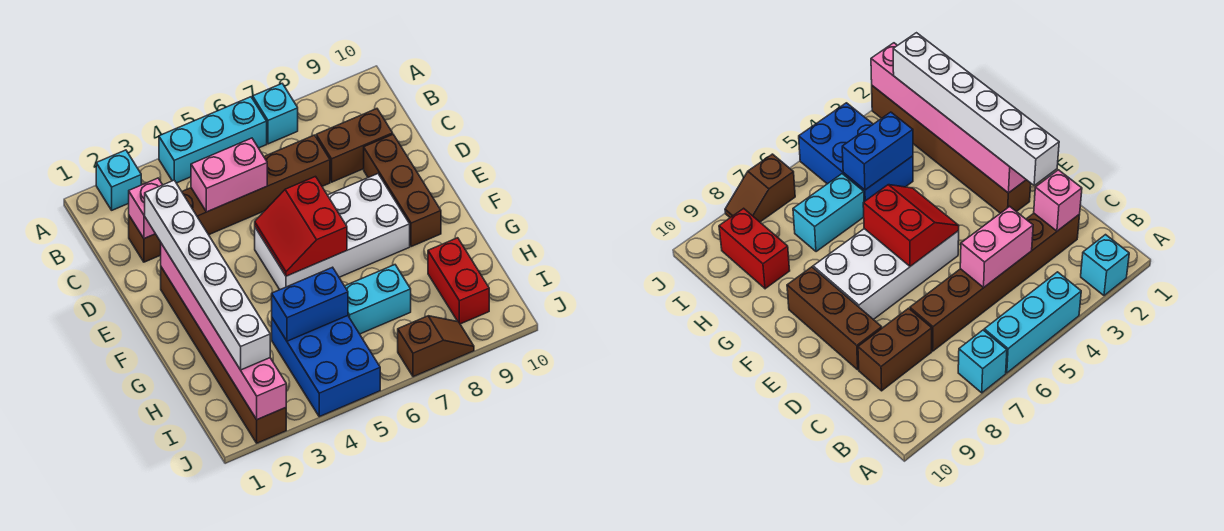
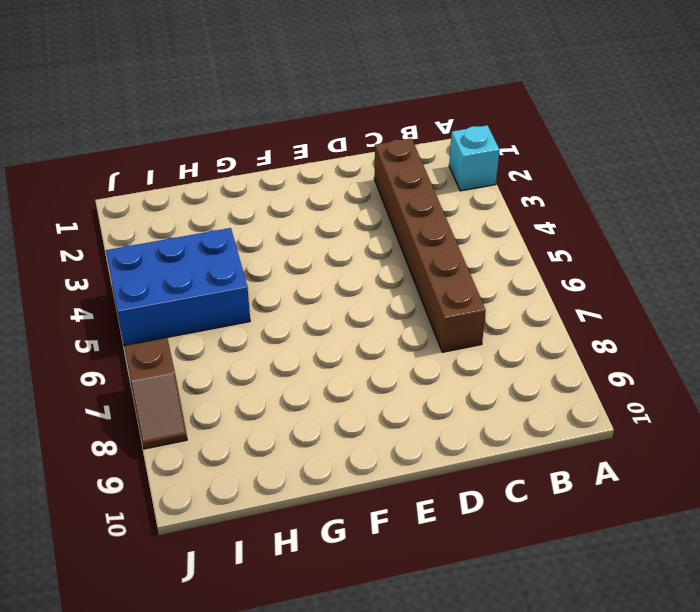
none -> cyan 1x3 brick [159,97,267,183]
none -> cyan 1x1 brick [253,84,298,144]
none -> brown 1x2 brick [316,109,393,182]

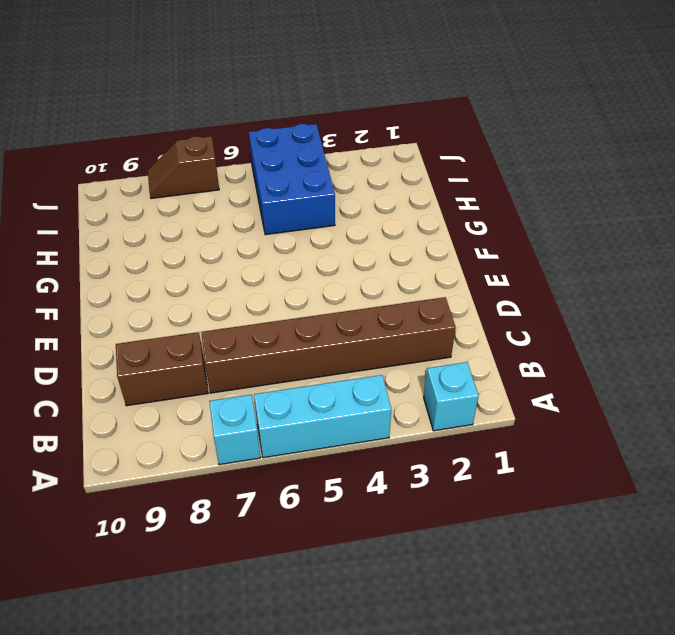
none -> brown 1x3 brick [364,135,441,247]
none -> brown 1x6 brick [161,267,286,443]
none -> white 2x4 brick [255,174,410,290]

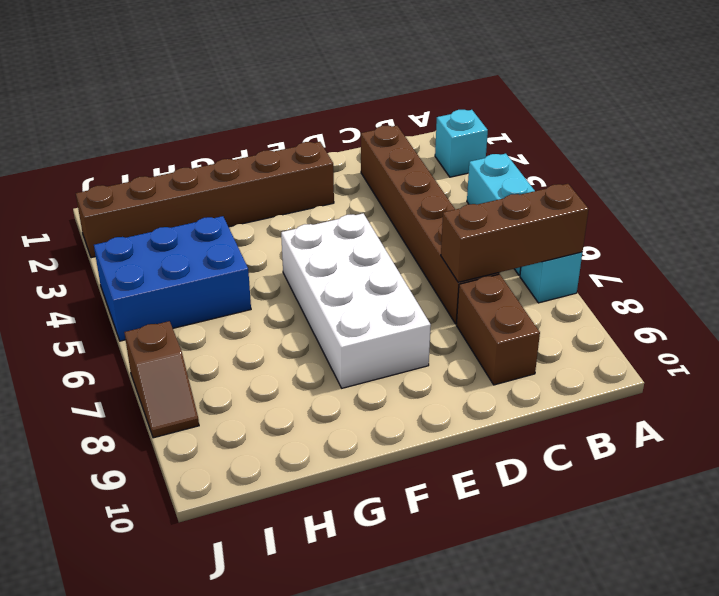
brown 1x3 brick [441,184,589,282] -> brown 1x3 brick moved to [364,135,441,247]
none -> cyan 1x2 brick [345,265,411,334]
none -> red 1x2 brick [428,238,489,324]
none -> pink 1x1 brick [129,178,162,239]

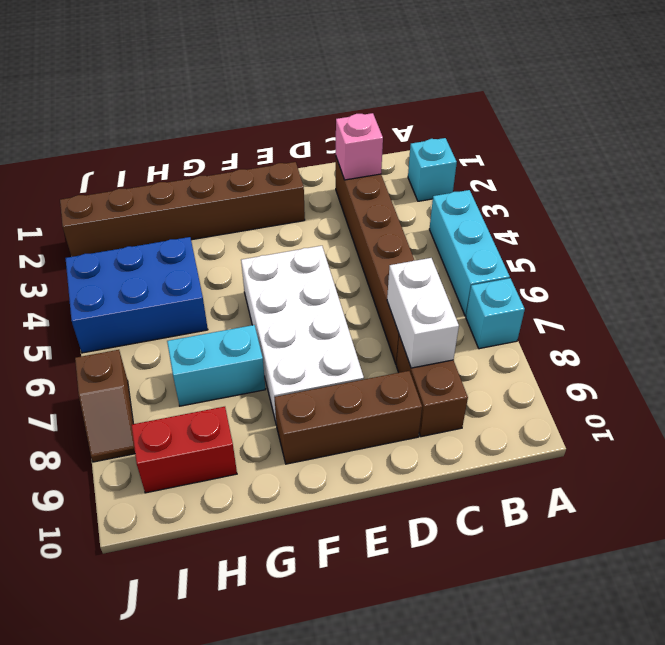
white 1x2 brick [387,258,459,368] -> none
cyan 1x2 brick [167,325,266,406] -> cyan 1x2 brick turned to [345,265,411,334]
none -> pink 1x2 brick [191,138,267,212]
none -> pink 1x6 brick [161,243,286,420]
none -> red 2x2 slope [255,177,347,276]

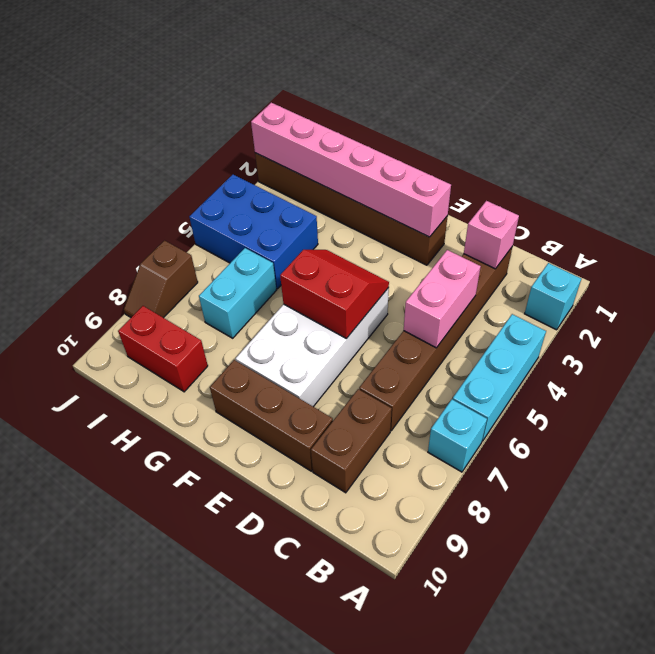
none -> blue 1x2 brick [272,267,348,341]
none -> white 1x6 brick [145,180,270,370]

